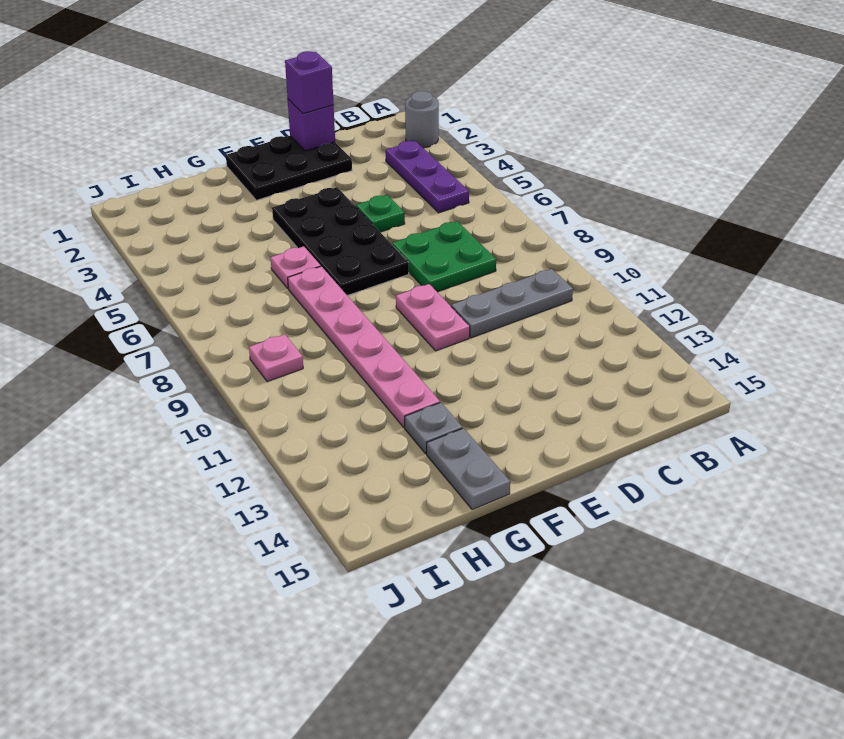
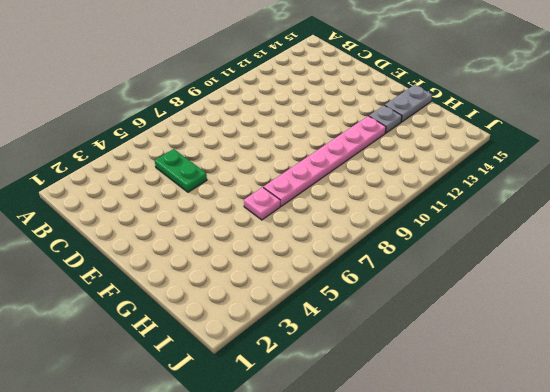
green 1x2 plate [155,149,207,192] -> green 1x1 plate [356,195,405,232]
none -> grey 1x1 round brick [405,91,439,148]
none -> purple 1x3 plate [386,141,469,213]
none -> grey 1x3 plate [451,269,573,338]

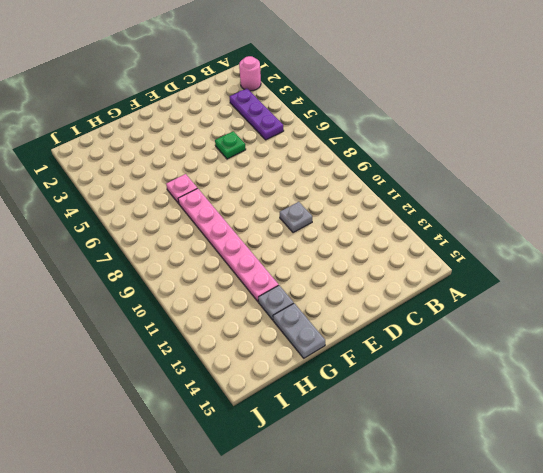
pink 1x1 round brick [239,56,261,91] -> grey 1x1 round brick [405,91,439,148]
grey 1x1 plate [280,202,312,233] -> grey 1x3 plate [451,269,573,338]
none -> green 2x2 plate [392,221,496,292]
none -> black 2x3 plate [226,136,352,200]
none -> black 2x4 plate [272,187,409,295]

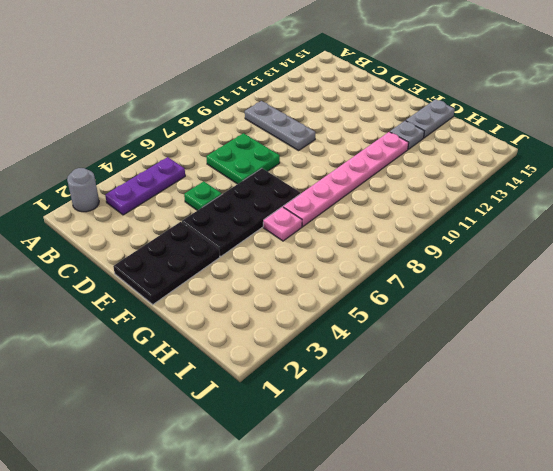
black 2x3 plate [113,222,220,305] -> black 2x3 plate turned to [226,136,352,200]
none -> pink 1x2 plate [396,284,470,351]
none -> pink 1x1 plate [249,334,303,382]
none -> purple 1x1 brick [288,99,335,151]

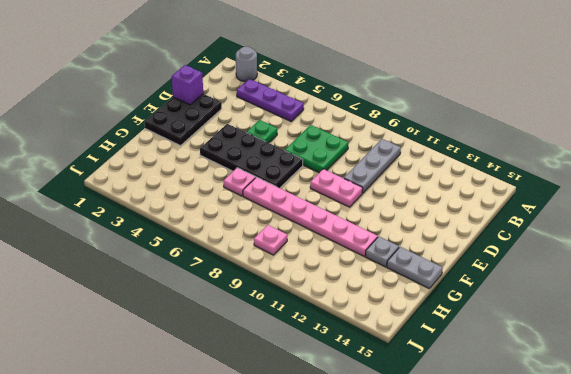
none -> purple 1x1 brick [285,51,334,113]

